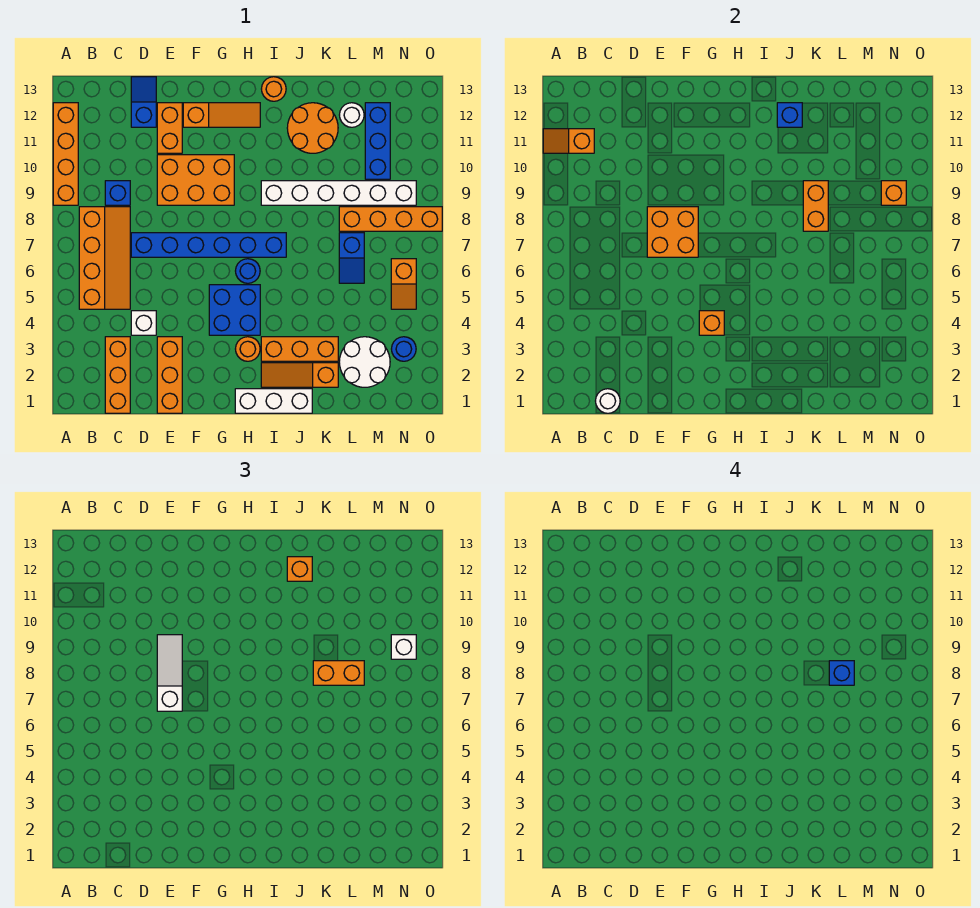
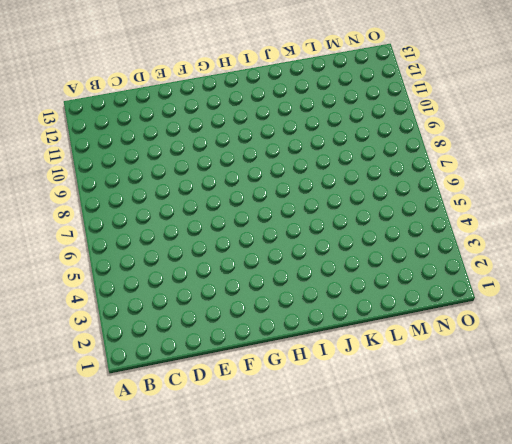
none -> orange 1x4 brick [53,103,78,205]
none -> orange 2x4 slope [79,207,130,309]
none -> orange 1x3 brick [105,337,130,413]
none -> blue 1x1 brick [105,181,130,205]

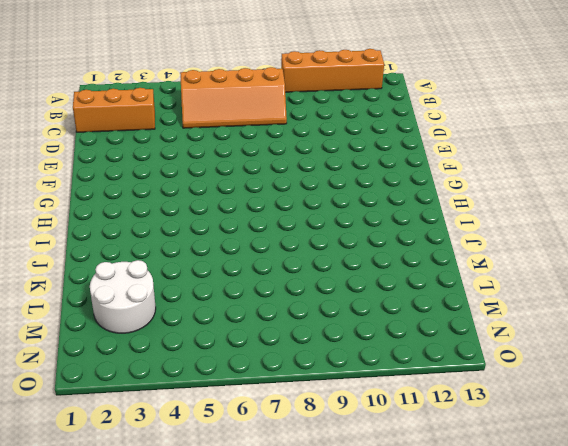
none -> blue 1x1 brick [105,181,130,205]
none -> white 1x1 brick [131,311,156,335]
none -> blue 1x6 brick [131,233,286,257]
none -> blue 1x2 slope [131,77,156,127]

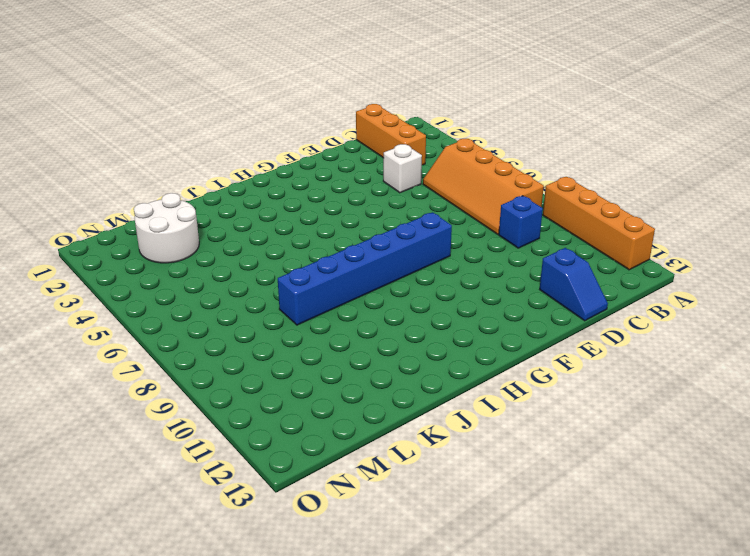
blue 1x6 brick [278,212,452,325] -> blue 1x6 brick moved to [131,233,286,257]
none -> orange 1x3 brick [157,337,182,413]
none -> orange 2x3 brick [157,155,234,205]
none -> orange 1x2 brick [157,103,182,153]
none -> orange 1x3 slope [183,103,260,127]

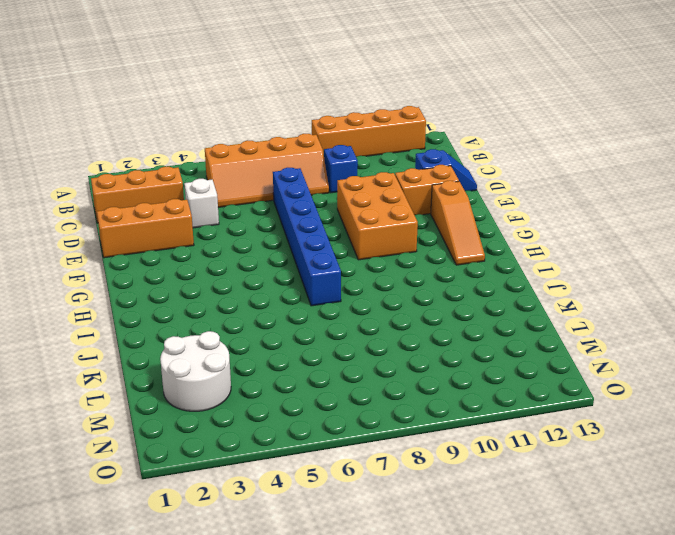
none -> blue 2x2 brick [209,285,260,335]
none -> white 1x3 brick [235,389,312,413]
none -> orange 1x1 round brick [236,337,260,361]
none -> blue 1x1 round brick [236,259,260,283]

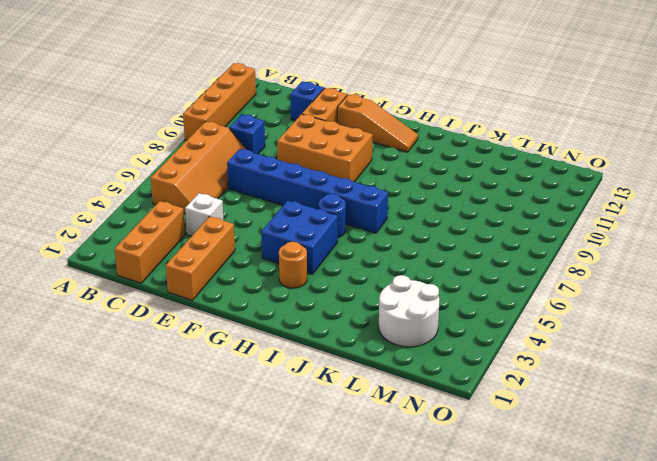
none -> white 1x3 brick [235,389,312,413]
none -> orange 1x3 slope [261,363,338,387]
none -> orange 1x3 brick [261,337,338,361]
none -> white 1x6 brick [261,181,416,205]

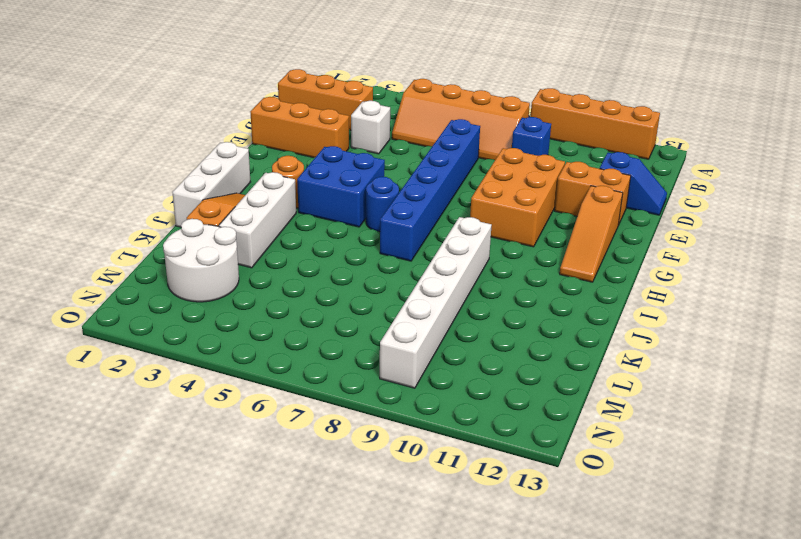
white 1x3 brick [219,172,296,268] -> orange 1x3 brick [261,337,338,361]
none -> orange 1x1 round brick [262,77,286,101]
none -> orange 2x2 round brick [287,103,338,153]
none -> blue 1x2 slope [339,233,364,283]
none -> orange 1x4 brick [339,207,442,231]

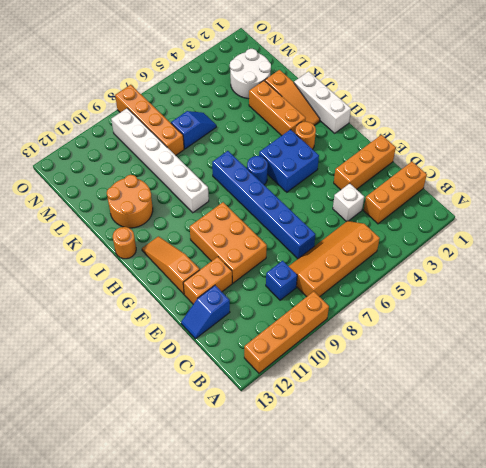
none -> white 1x1 round brick [340,103,364,127]
none -> blue 1x3 brick [365,103,390,179]
none -> blue 1x1 round brick [392,337,416,361]
none -> orange 1x2 slope [391,259,416,309]

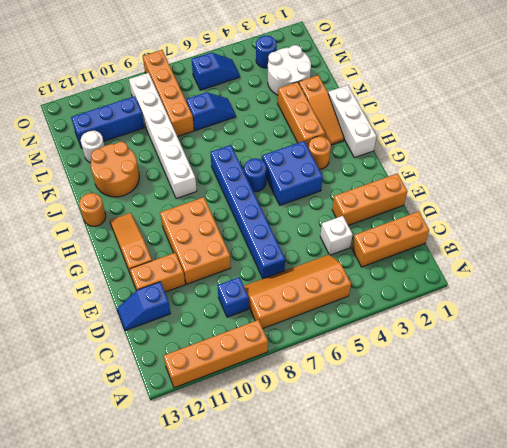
blue 1x2 slope [192,52,240,90] -> orange 1x2 slope [391,259,416,309]
none -> orange 1x2 slope [543,129,594,153]
none -> white 1x1 round brick [596,389,620,413]
none -> orange 2x2 brick [647,207,698,257]
none -> orange 1x1 brick [699,311,724,335]

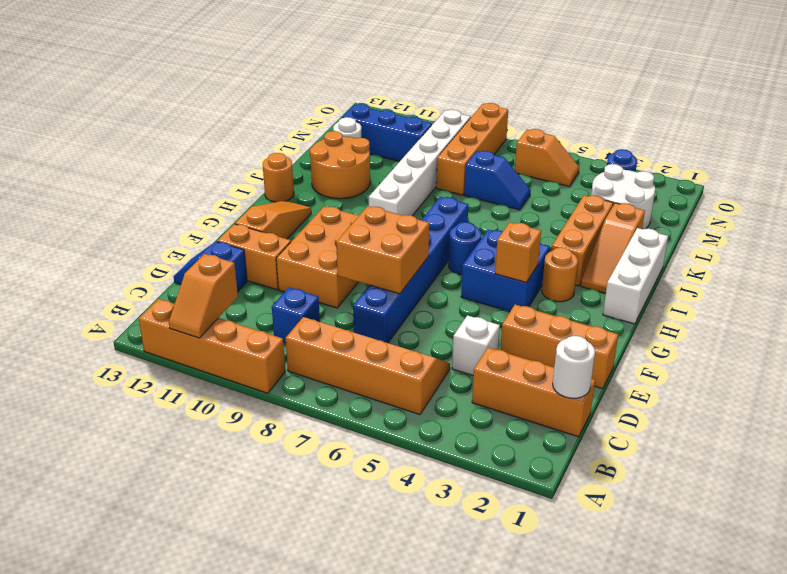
none -> blue 1x1 brick [777,103,802,127]
none -> orange 1x2 brick [803,181,828,231]
none -> orange 1x1 brick [881,181,906,205]
none -> white 1x3 slope [157,635,182,711]

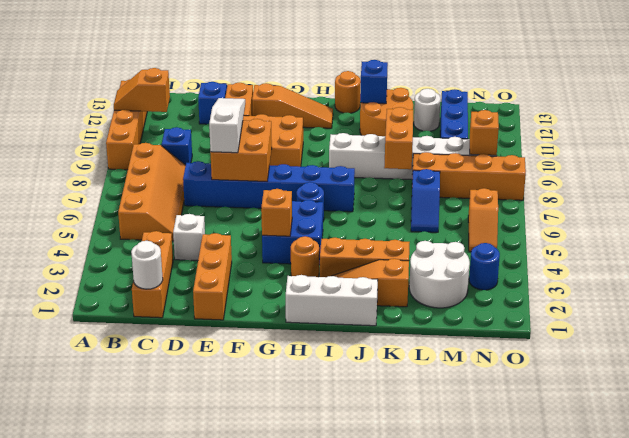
none -> orange 1x1 brick [287,557,312,581]
none -> orange 1x2 brick [313,661,364,685]
none -> white 1x1 brick [391,635,416,659]
none -> blue 1x1 brick [829,661,854,685]

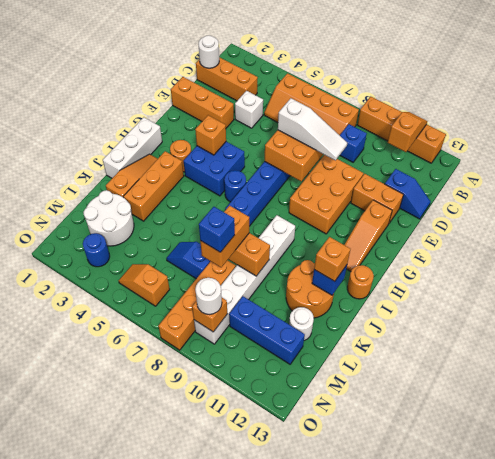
white 1x1 round brick [195,278,222,314] -> white 1x1 brick [391,635,416,659]

